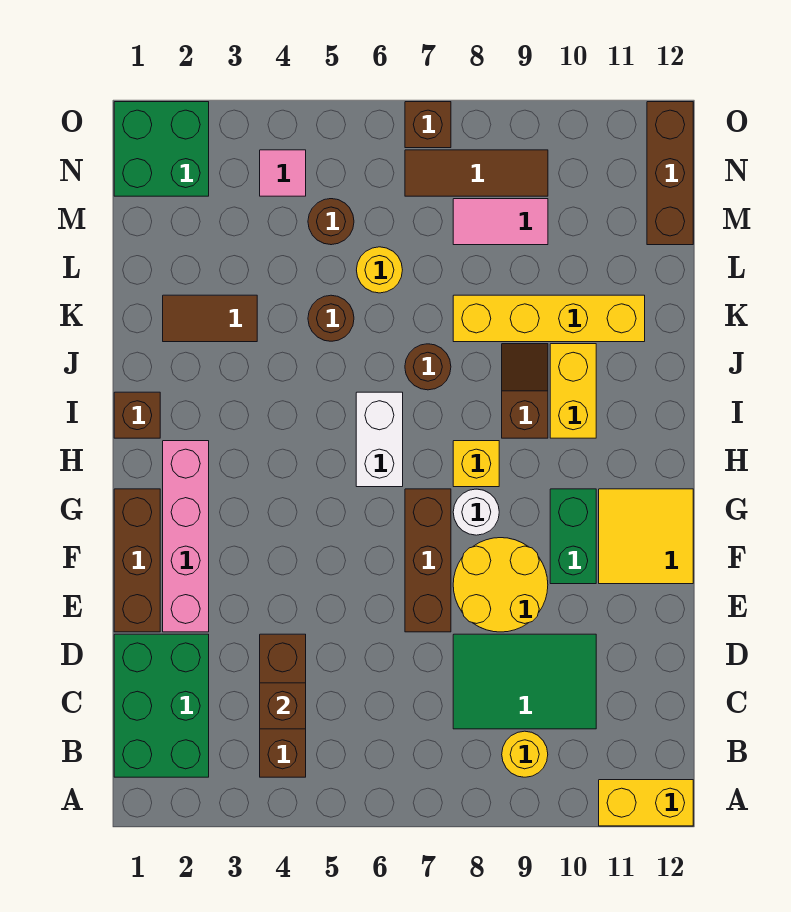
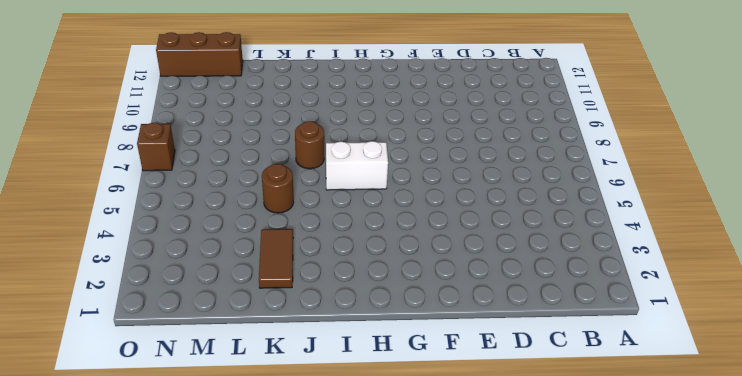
none -> yellow 1x2 brick [599,780,693,826]
none -> green 2x3 brick [114,634,209,777]
none -> brown 1x3 brick [260,634,306,777]
none -> yellow 1x1 round brick [502,731,548,777]

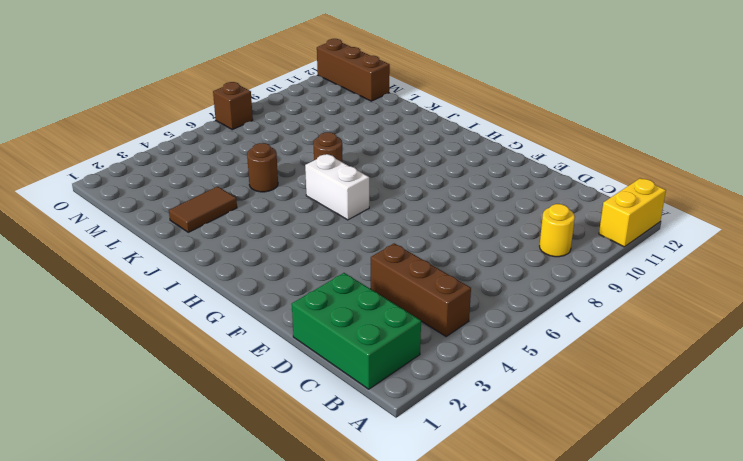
none -> green 2x3 tile [453,634,596,729]
none -> brown 1x3 brick [114,489,160,632]
none -> pink 1x4 brick [163,441,209,632]
none -> brown 1x3 brick [405,489,451,632]

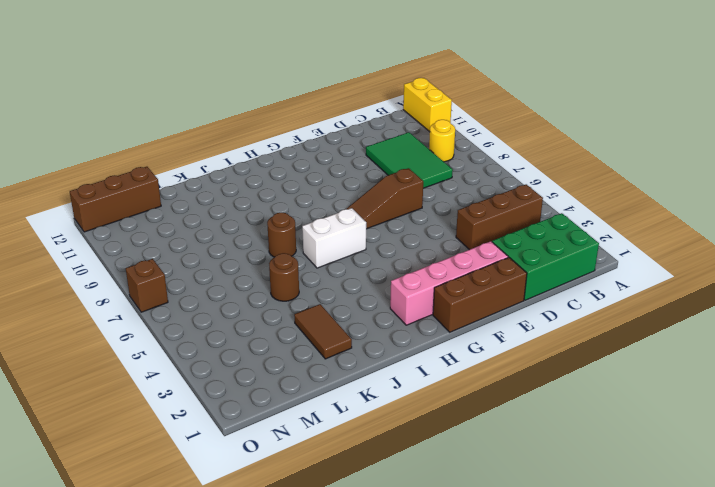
brown 1x3 slope [347,168,423,229] -> brown 1x3 brick [405,489,451,632]
none -> yellow 2x2 round brick [453,538,548,632]
none -> green 1x2 brick [550,489,596,584]
none -> yellow 2x2 tile [599,489,693,584]
none -> white 1x1 round brick [453,489,499,535]

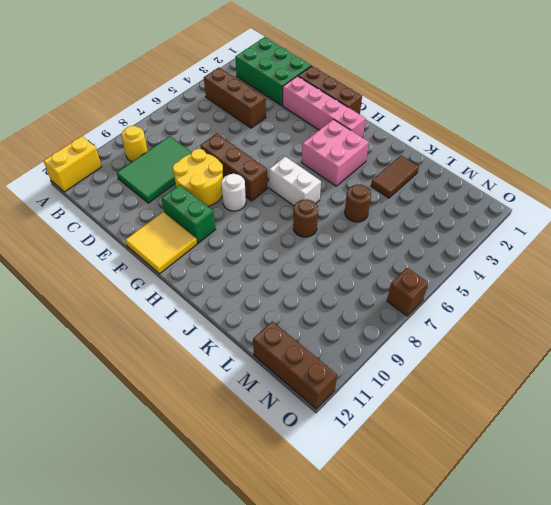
pink 2x2 brick [302,119,369,186] -> none
none -> yellow 1x1 brick [453,441,499,487]
none -> brown 1x1 brick [114,392,160,438]
none -> brown 1x2 slope [502,344,548,438]
none -> yellow 1x2 brick [550,344,596,438]

